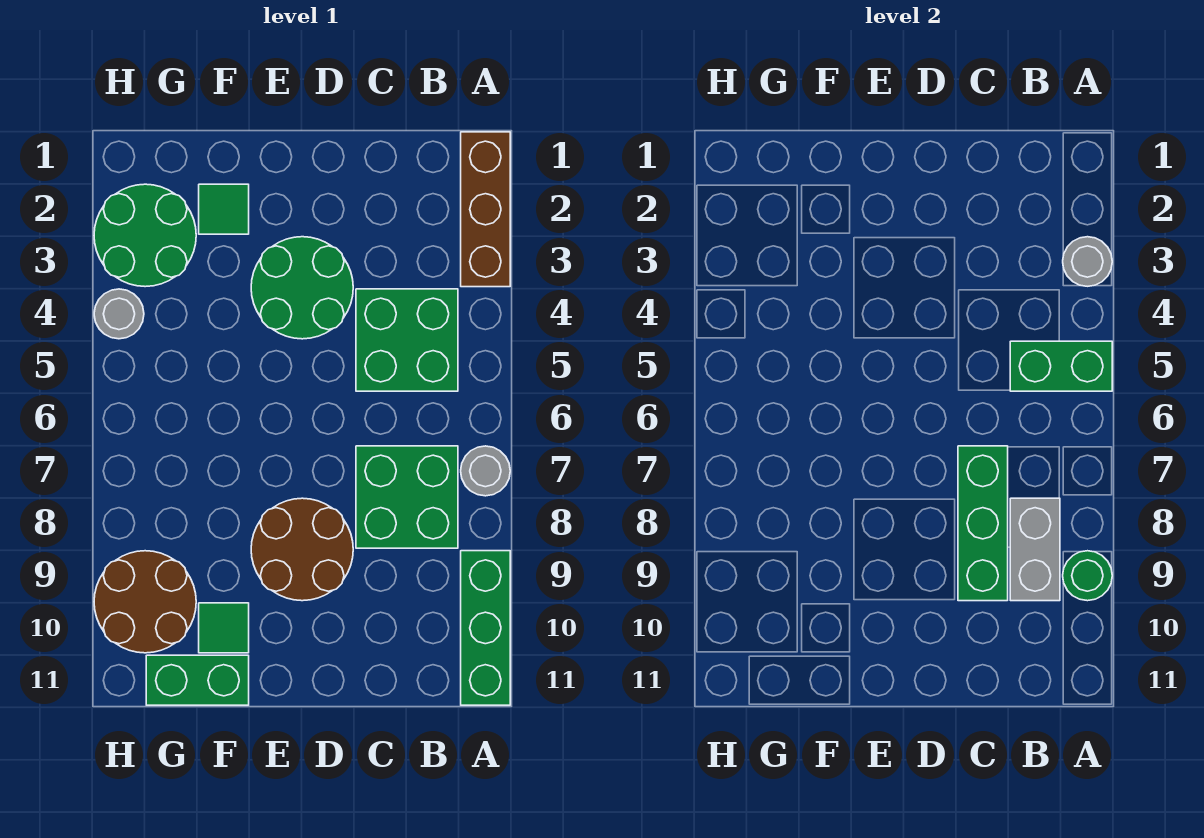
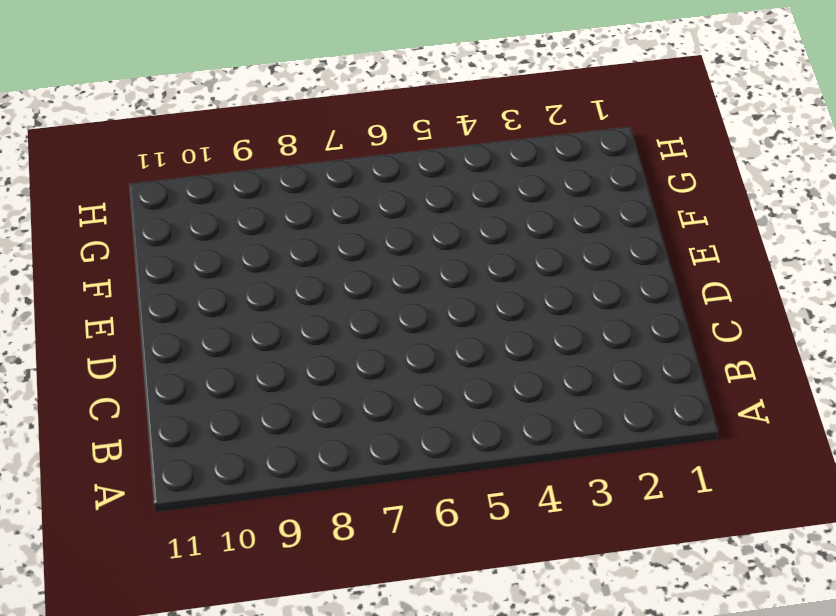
none -> brown 1x3 brick [461,132,510,287]
none -> grey 1x1 round brick [461,446,510,496]
none -> green 1x3 brick [461,551,510,705]

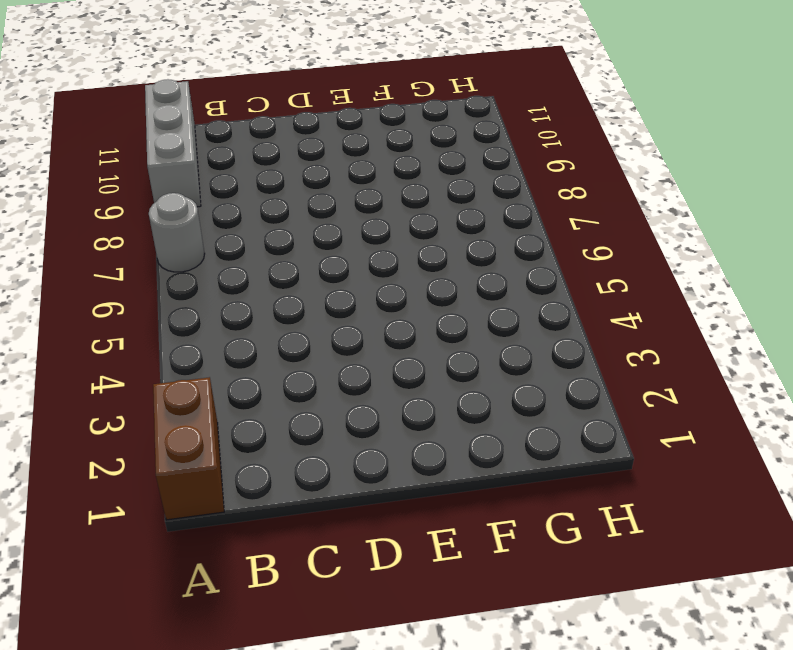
brown 1x2 brick [153,377,224,520] -> brown 1x3 brick [461,132,510,287]
grey 1x3 brick [145,79,201,207] -> green 1x3 brick [461,551,510,705]
none -> green 2x2 brick [356,289,458,391]
none -> green 2x2 brick [356,446,458,548]
none -> green 2x2 round brick [251,237,353,339]

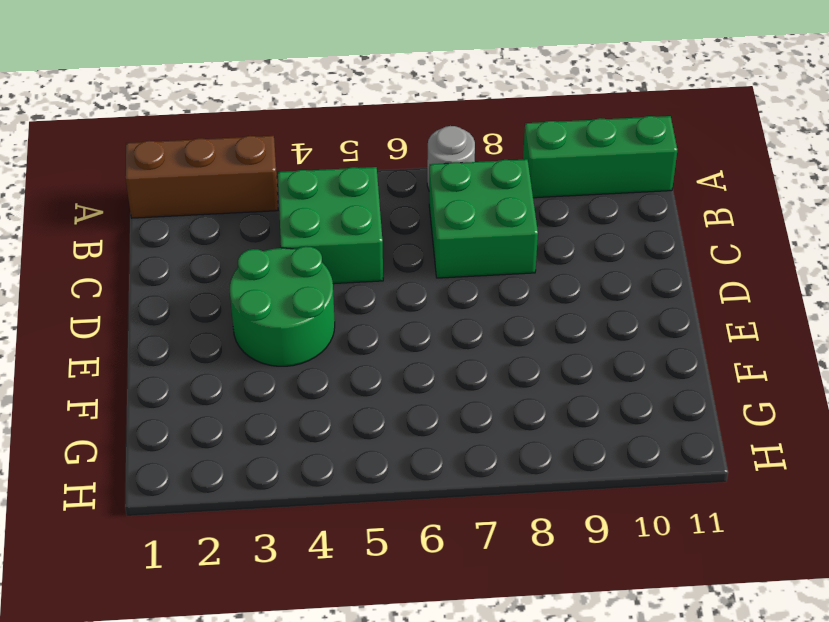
none -> brown 2x2 round brick [251,498,353,601]
none -> green 1x1 tile [199,184,249,234]
none -> green 1x1 tile [199,603,249,653]

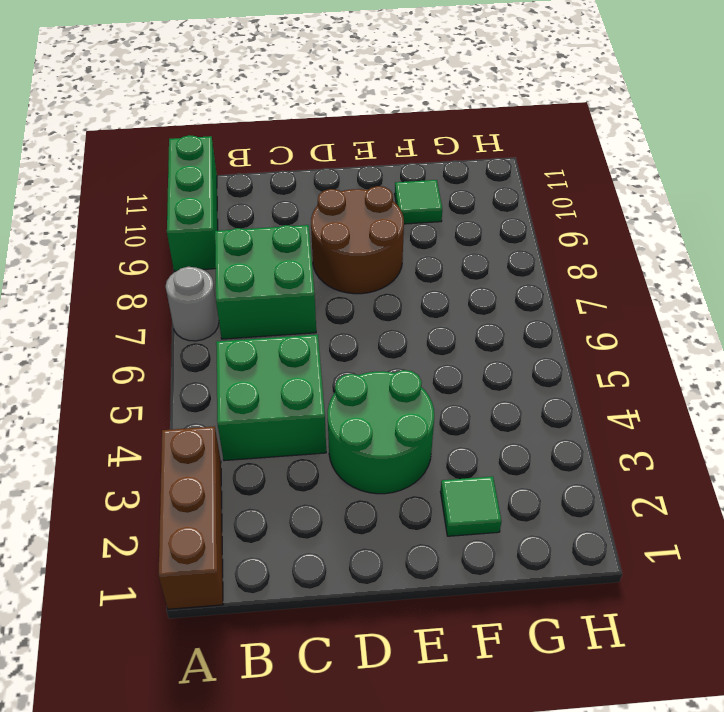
none -> green 1x2 brick [146,655,249,705]
none -> green 2x2 round brick [94,184,196,287]
none -> brown 2x2 round brick [94,551,196,653]

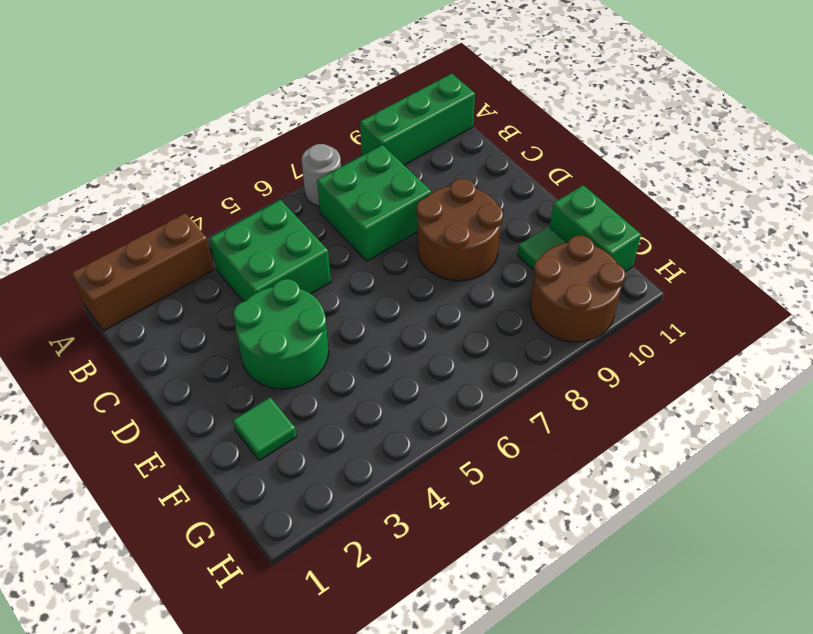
none -> green 2x2 round brick [94,184,196,287]
none -> grey 1x1 round brick [94,289,144,339]
none -> grey 1x1 round brick [1063,237,1112,286]

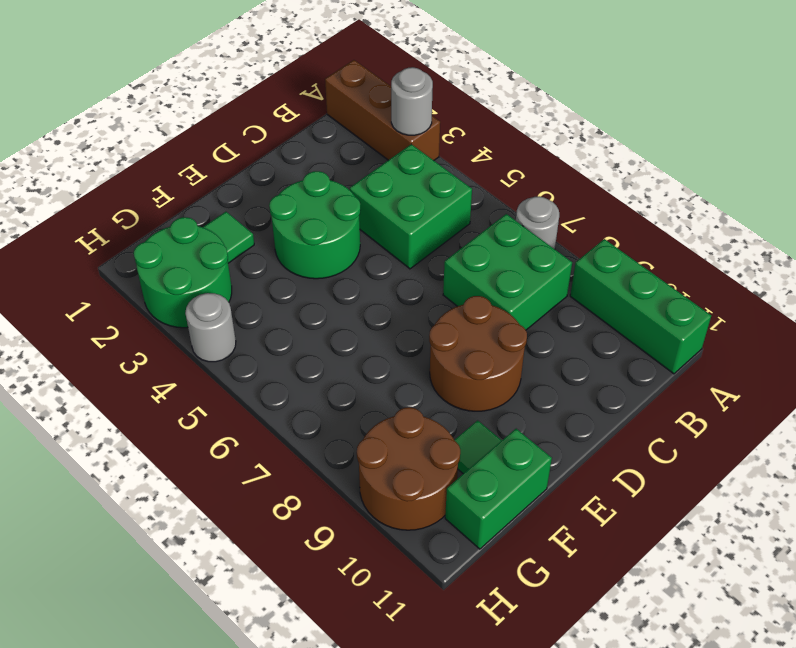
none -> green 1x2 brick [1010,341,1112,391]
none -> green 1x1 round brick [1063,551,1112,601]
none -> grey 1x2 brick [1010,498,1060,601]

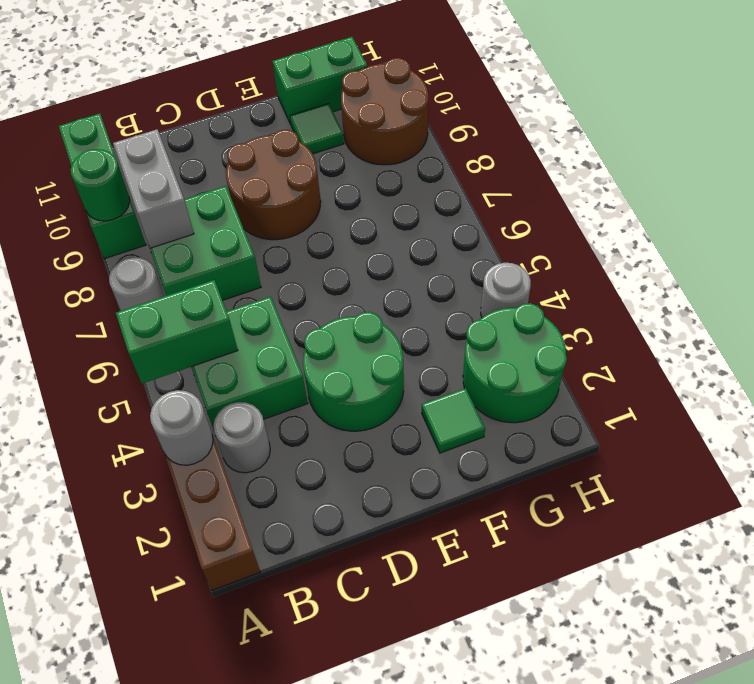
grey 1x1 round brick [214,402,270,473] -> none
none -> green 1x3 brick [958,446,1008,601]

